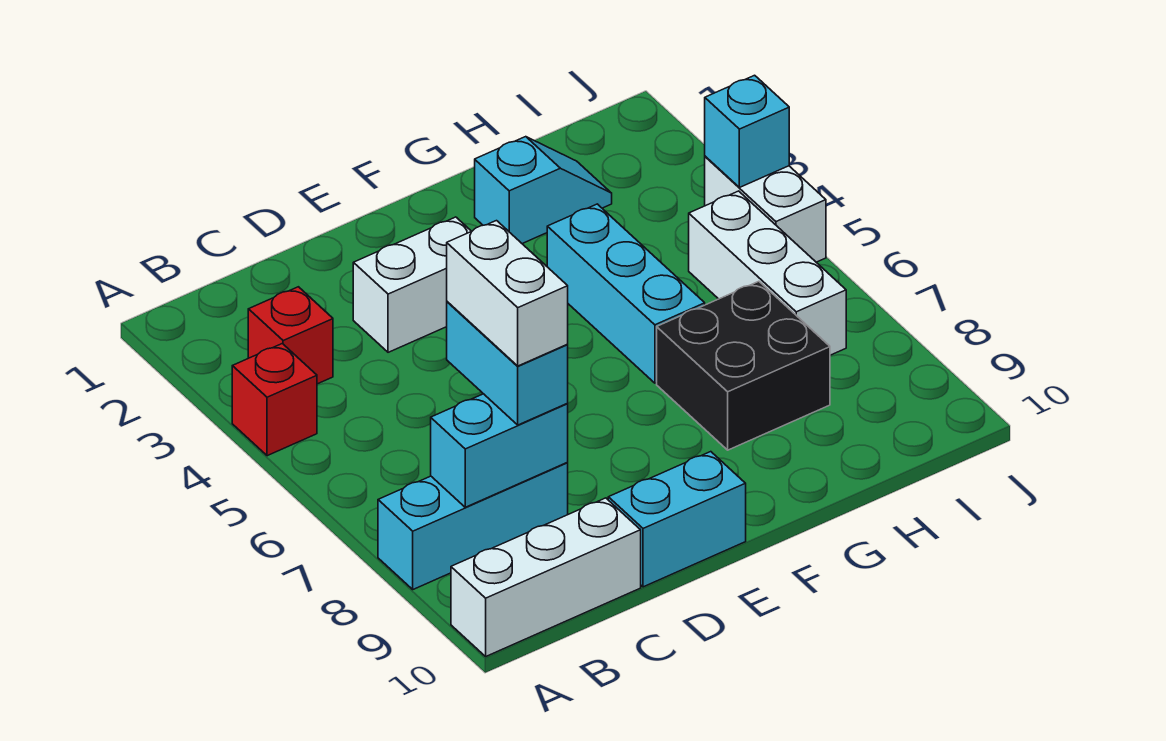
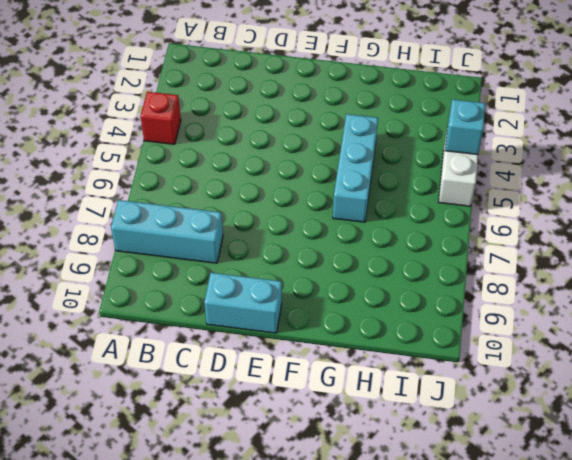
none -> white 1x3 brick [451,498,641,656]
none -> red 1x1 brick [248,287,333,384]
none -> white 1x2 brick [353,217,471,352]

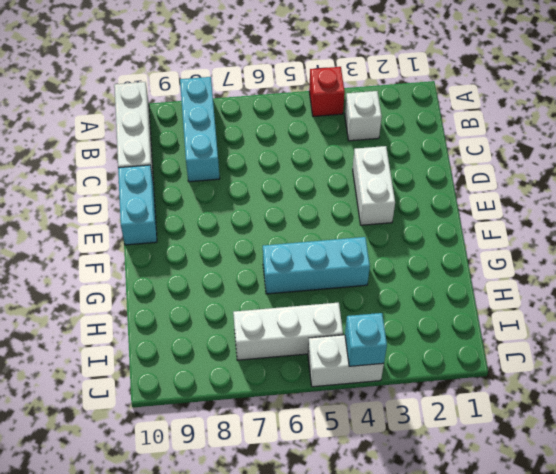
white 1x1 brick [345,91,382,141] -> red 1x1 brick [248,287,333,384]
none -> cyan 1x2 slope [475,137,612,244]
none -> black 2x2 brick [657,281,830,450]
none -> cyan 1x2 brick [431,394,568,507]

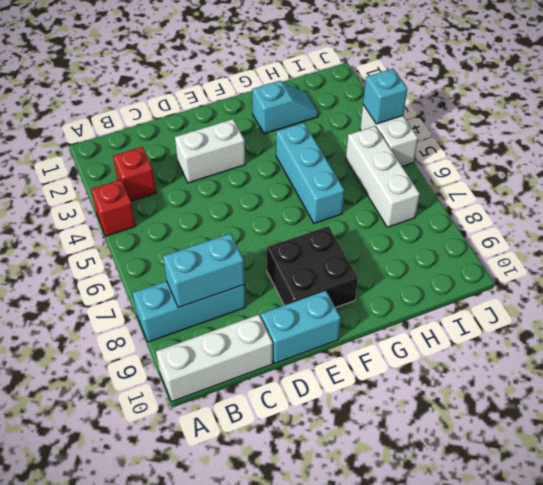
black 2x2 brick [266,226,358,308] -> black 2x2 brick moved to [657,281,830,450]
none -> cyan 1x2 brick [447,302,568,425]
none -> white 1x2 brick [447,221,568,366]

